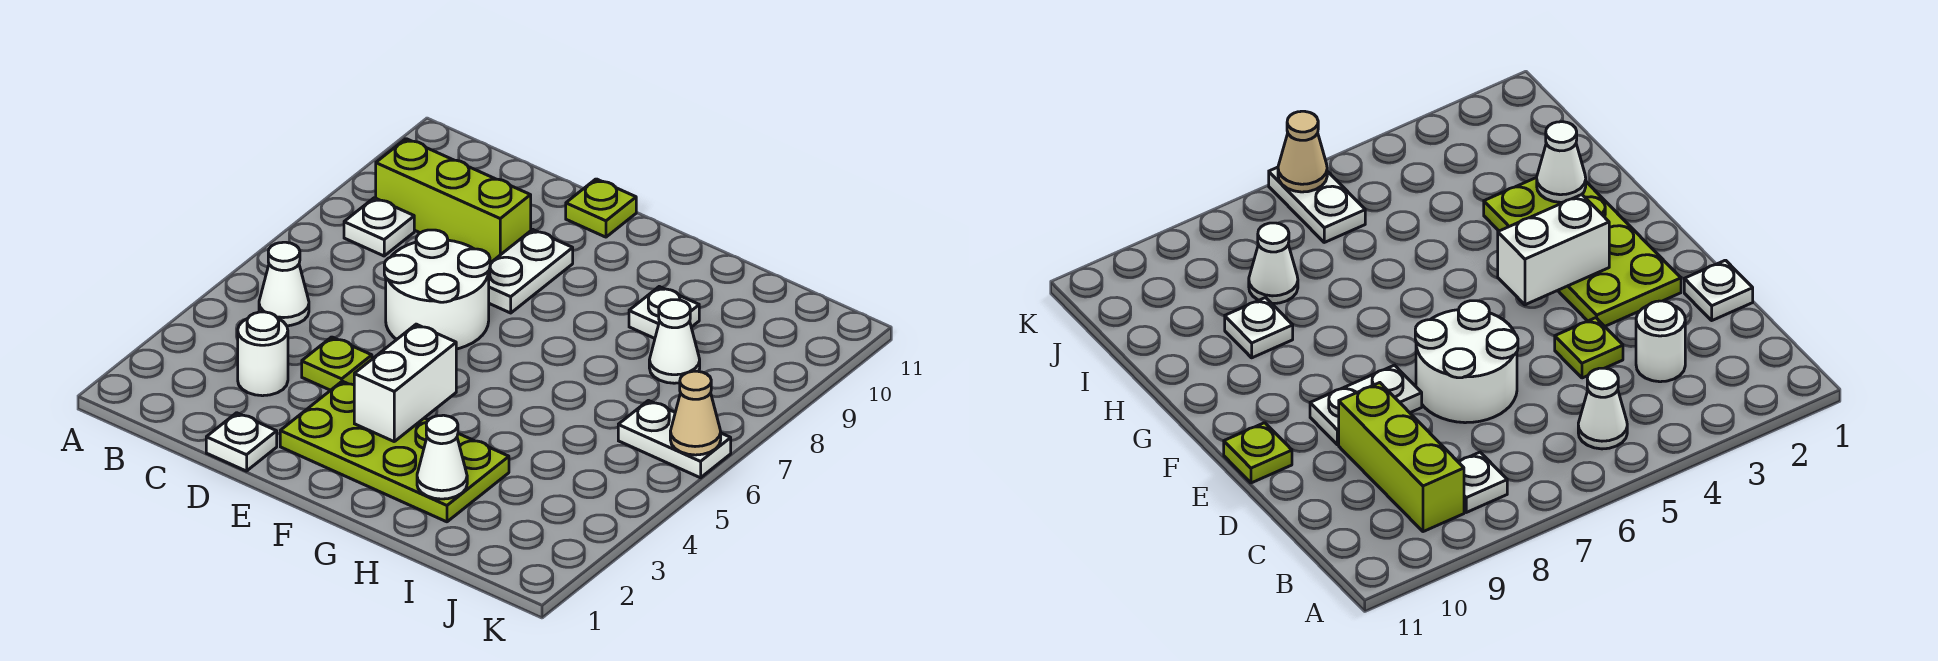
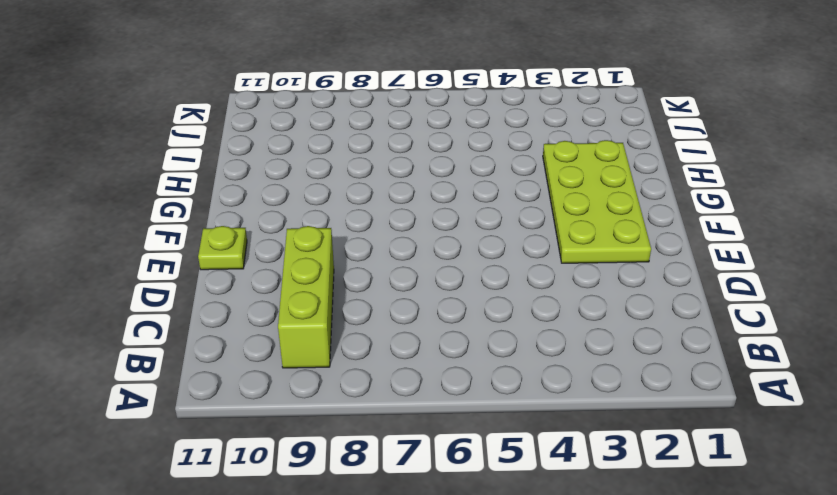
none -> white 1x1 cone [259,242,309,326]
none -> white 1x1 plate [344,198,414,256]
none -> white 1x1 round brick [238,312,288,396]

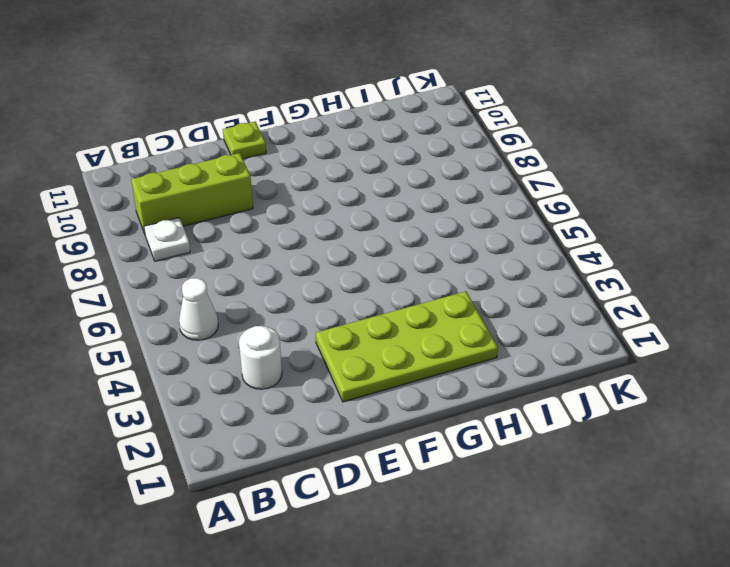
none -> white 1x1 plate [206,413,277,471]
none -> lime 1x1 plate [302,337,372,390]
none -> white 2x2 round brick [384,230,490,349]

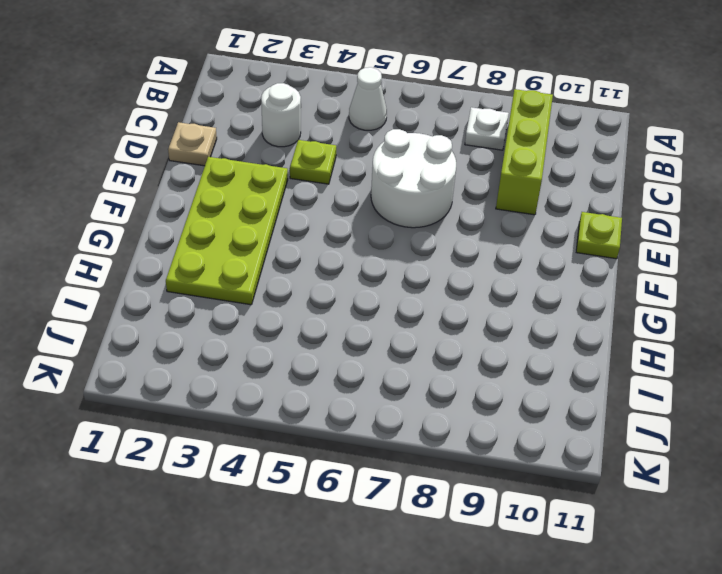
tan 1x1 plate [168,122,217,166] -> white 1x1 plate [206,413,277,471]
none -> white 1x2 plate [489,229,573,313]
none -> white 1x1 plate [629,287,699,338]
none -> white 1x1 cone [649,300,700,383]

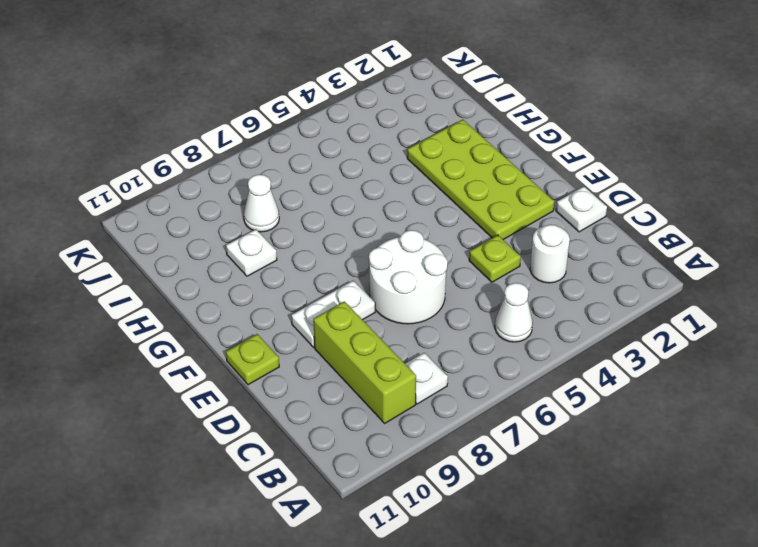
none -> white 1x2 plate [618,401,731,478]
none -> white 1x2 brick [354,324,456,441]
none -> white 1x1 cone [417,415,467,499]

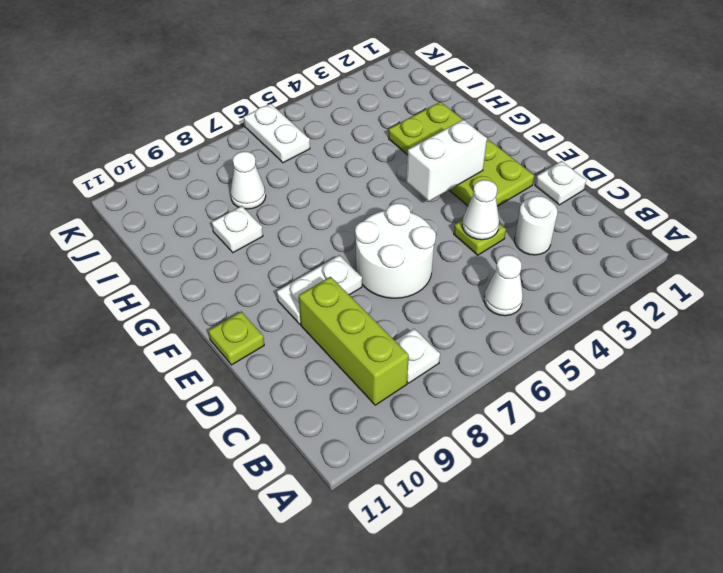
white 1x1 cone [462,180,499,240] -> white 1x1 cone moved to [417,415,467,499]
none -> tan 1x1 cone [670,371,721,455]

